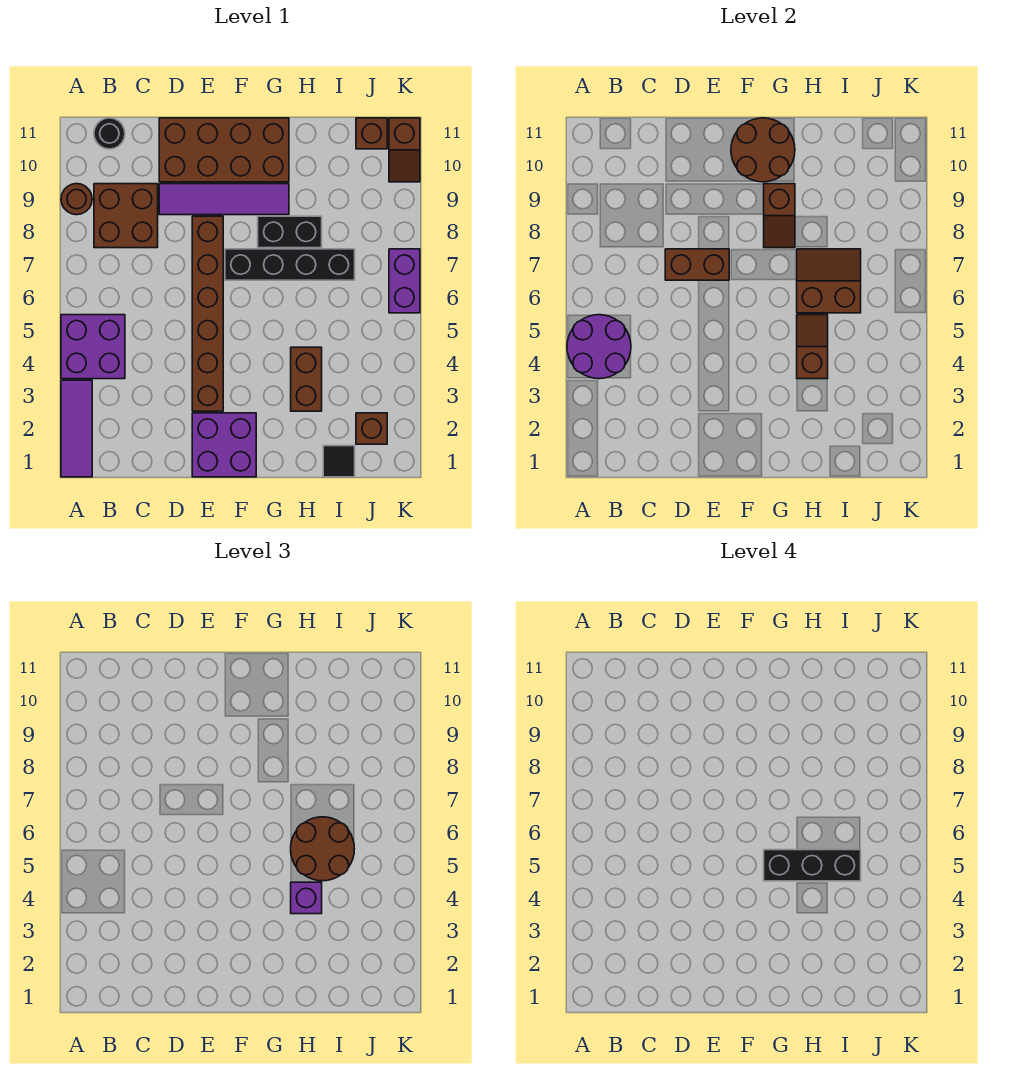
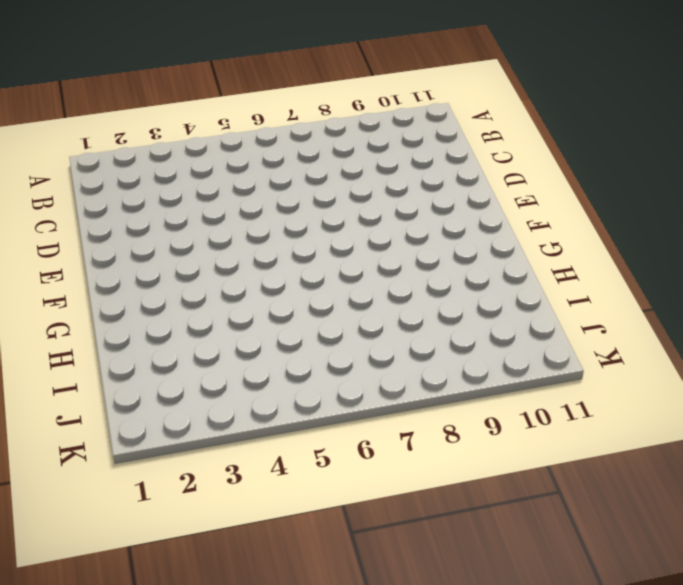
none -> purple 1x3 tile [61,380,92,477]
none -> purple 2x2 brick [61,315,125,379]
none -> brown 1x1 round brick [61,184,92,215]

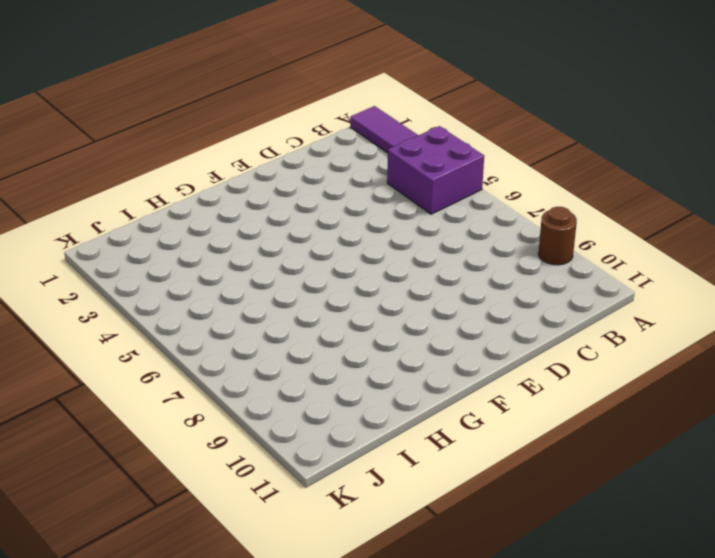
none -> brown 2x2 brick [94,184,158,248]
none -> black 1x1 round brick [94,118,125,149]
none -> purple 1x4 tile [159,184,289,215]

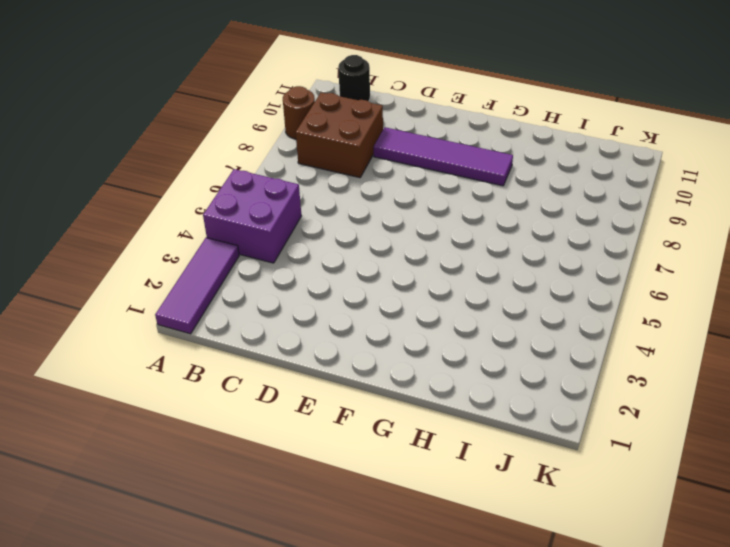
none -> brown 2x4 brick [159,118,289,182]
none -> purple 2x2 brick [192,413,256,477]
none -> brown 1x6 brick [192,216,223,411]

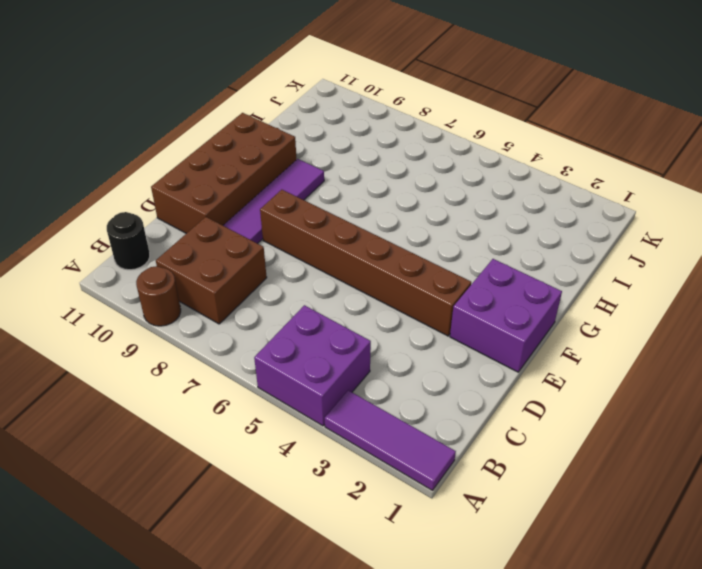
none -> black 1x4 brick [225,249,355,280]
none -> black 1x2 brick [258,216,322,248]
none -> brown 1x2 brick [291,347,322,411]

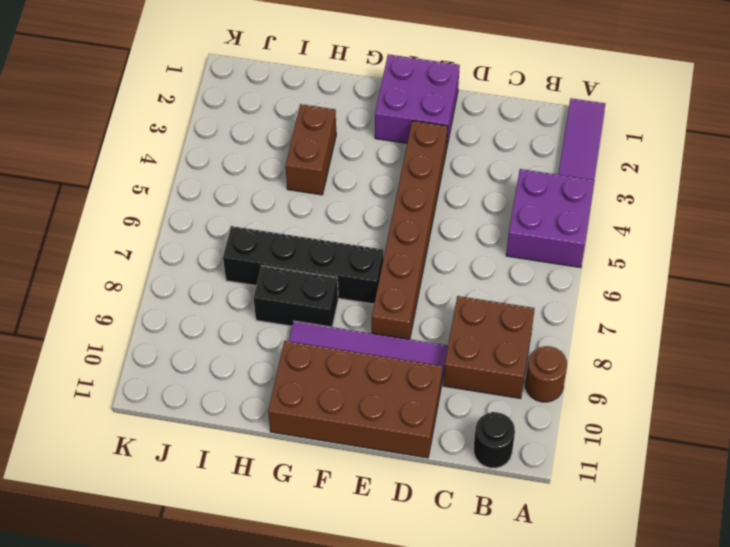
none -> black 1x1 tile [323,446,355,477]
none -> brown 1x1 brick [356,413,387,444]
none -> brown 1x1 brick [356,118,387,149]

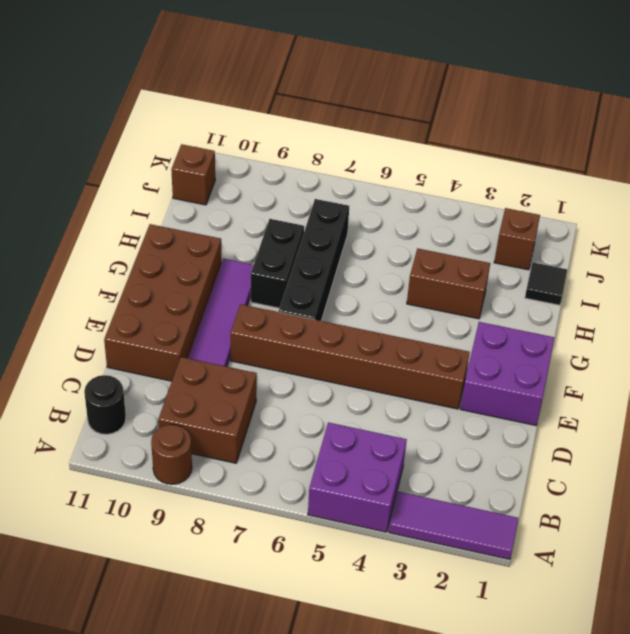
none -> purple 1x2 brick [389,249,420,313]
none -> brown 1x2 slope [389,118,420,182]
none -> purple 2x2 round brick [567,315,631,379]

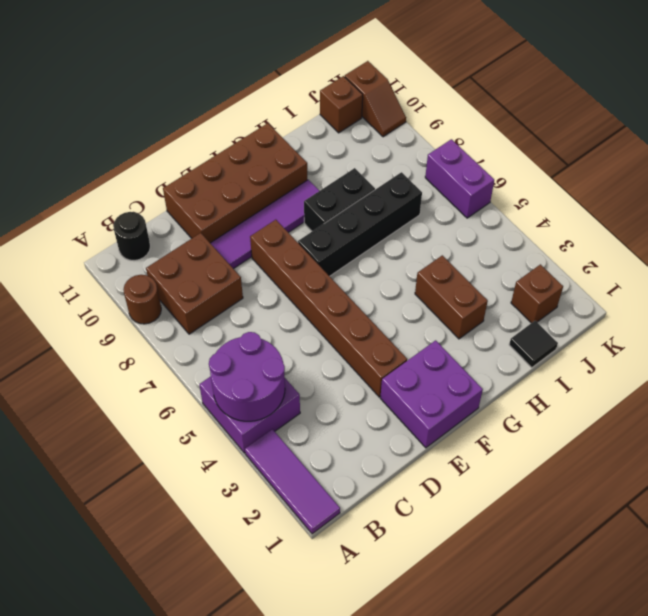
none -> brown 1x2 brick [665,249,729,280]
none -> brown 2x2 round brick [731,118,795,182]
none -> brown 1x2 slope [764,184,795,248]

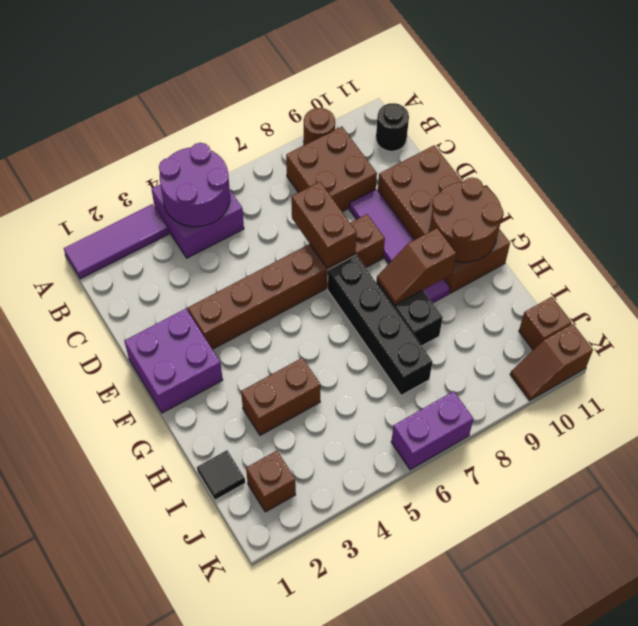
none -> brown 1x2 slope [797,315,828,379]
none -> brown 2x2 slope [797,249,861,313]
none -> purple 1x1 brick [291,882,322,914]

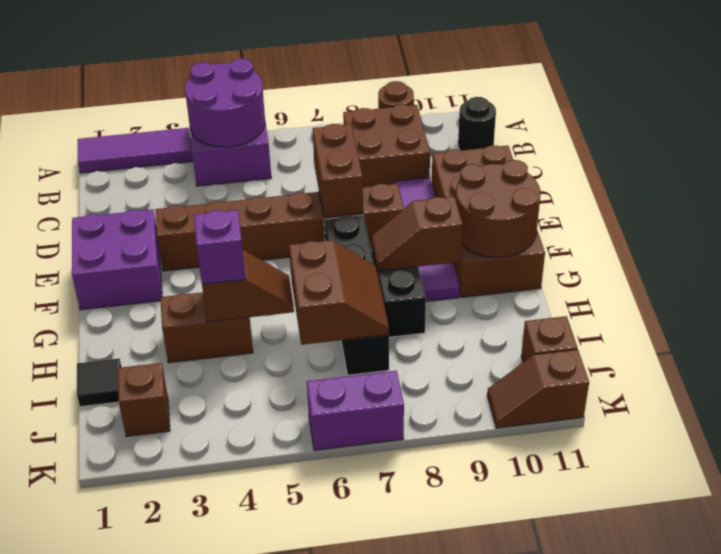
none -> brown 2x2 round brick [291,817,354,881]
none -> black 1x3 brick [764,850,861,881]

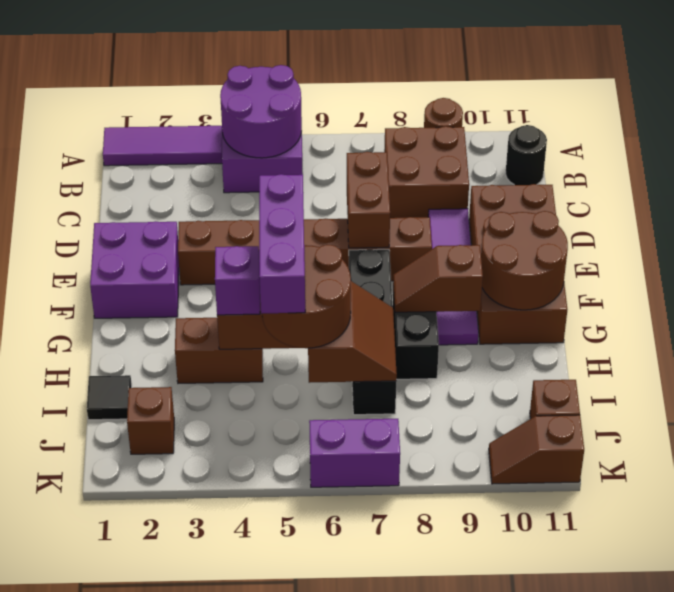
purple 1x3 brick [259,174,305,313] -> black 1x3 brick [764,850,861,881]

